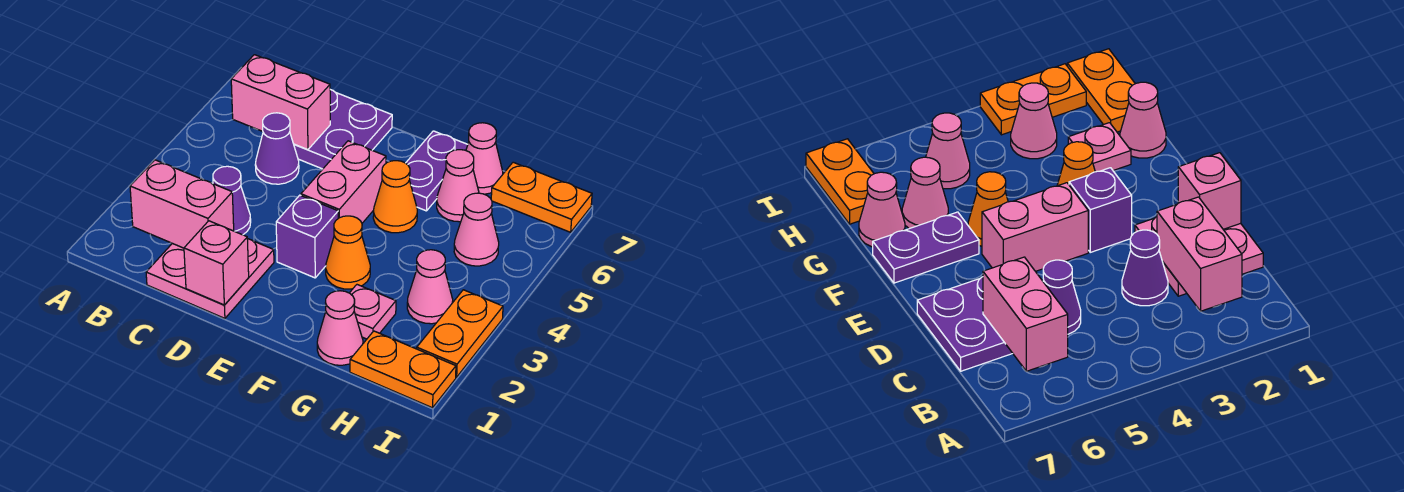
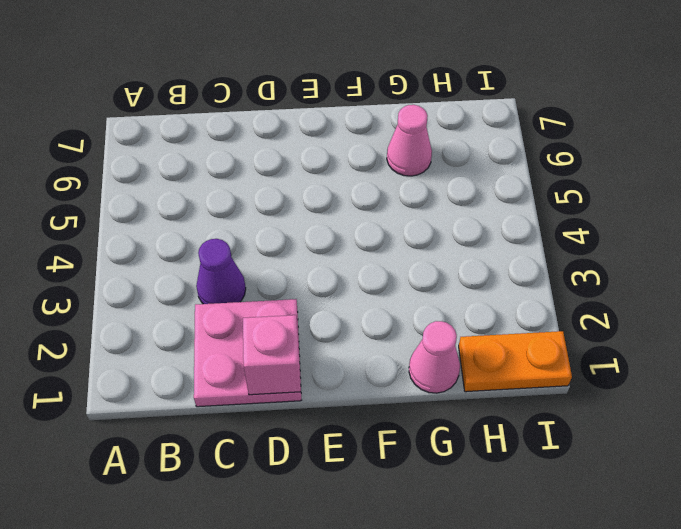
none -> purple 1x1 cone [255,113,299,184]
none -> purple 2x2 plate [294,90,392,169]
none -> purple 1x1 brick [276,195,338,278]

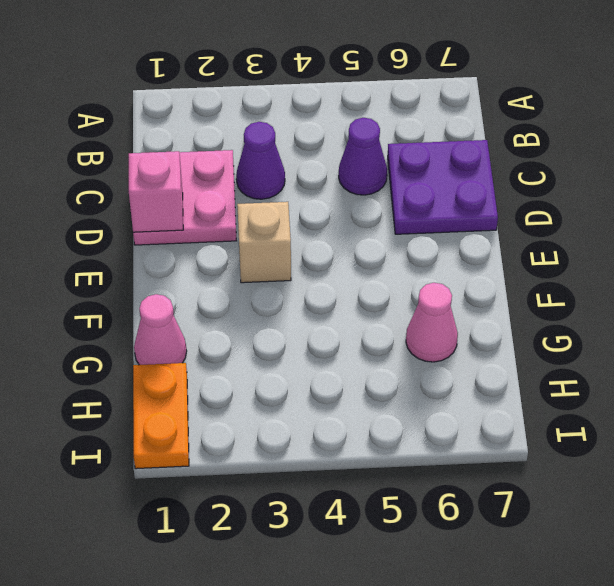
tan 1x1 brick [237,202,291,283] -> purple 1x1 brick [276,195,338,278]
none -> pink 1x2 brick [301,141,386,223]
none -> orange 1x1 cone [326,216,370,289]
none -> orange 1x1 cone [373,161,417,233]

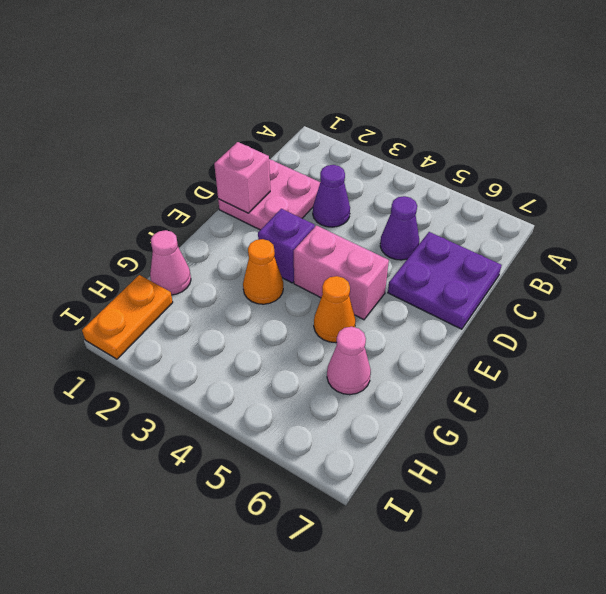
none -> purple 1x2 plate [406,131,468,211]
none -> pink 1x1 plate [350,285,396,339]
none -> pink 1x1 cone [466,123,503,194]

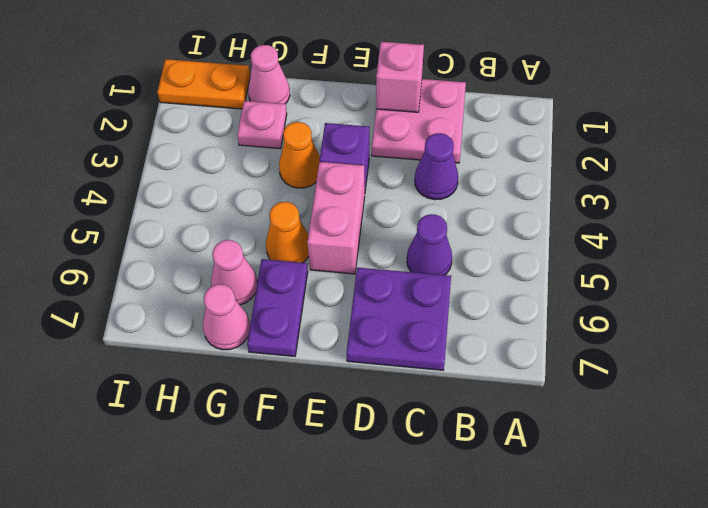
none -> pink 1x1 cone [407,250,453,324]
none -> pink 1x1 cone [454,193,499,266]
none -> orange 1x2 plate [491,162,592,232]

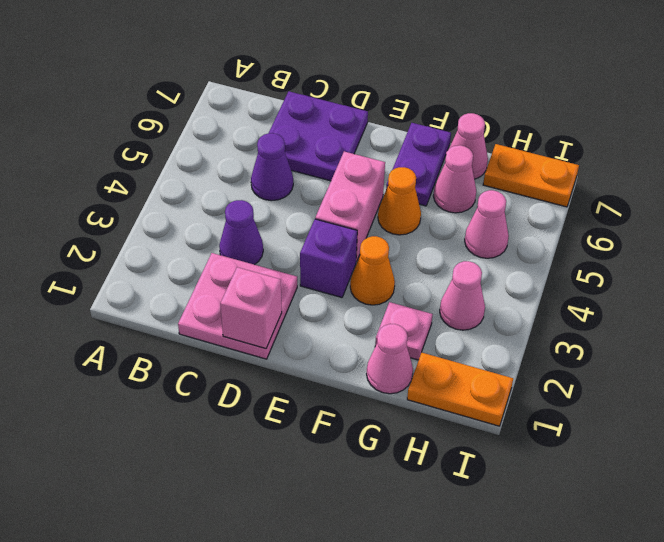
none -> orange 1x2 plate [417,290,503,377]
none -> pink 1x2 brick [130,160,234,248]
none -> pink 1x2 brick [231,55,330,150]

